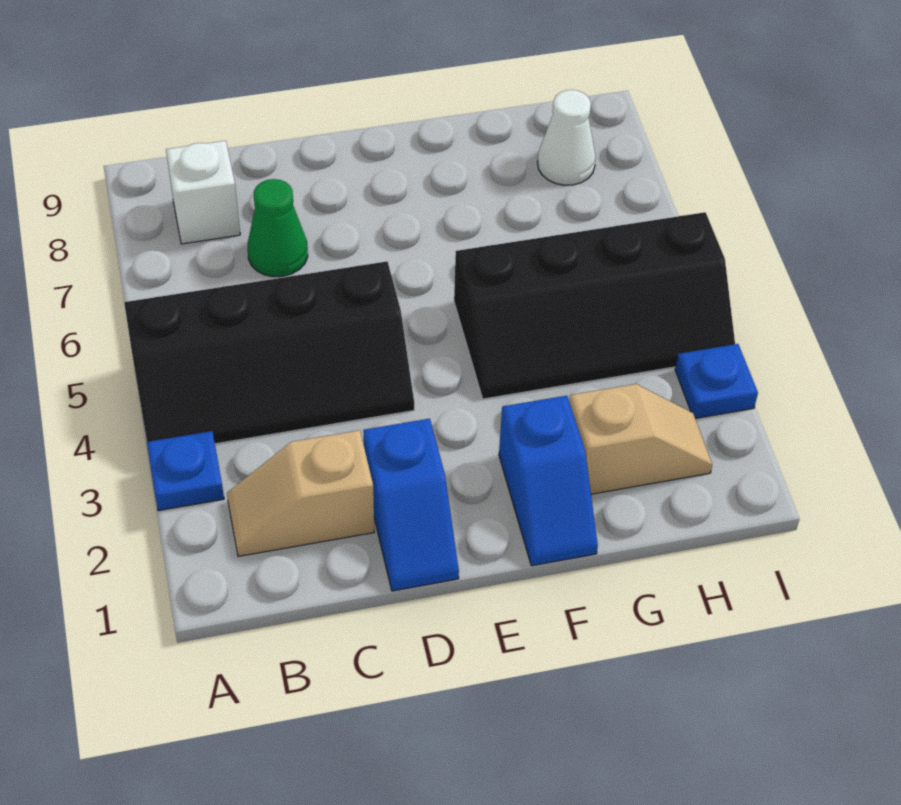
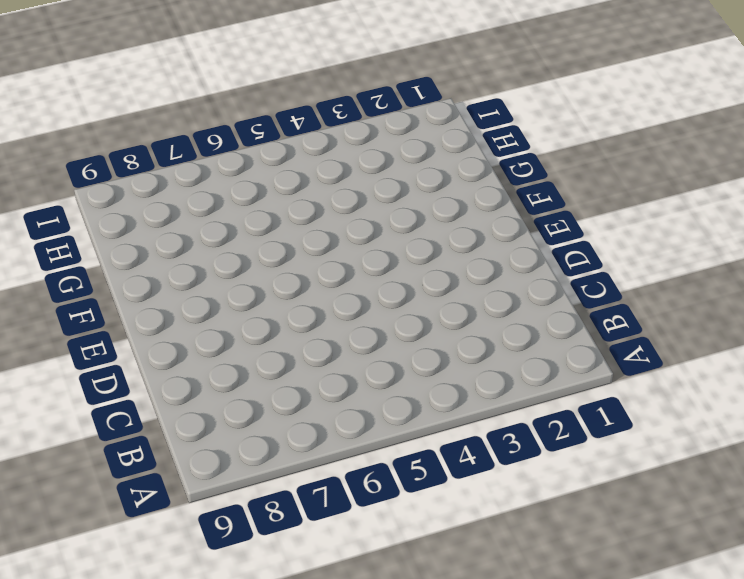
none -> blue 1x1 plate [147,431,224,511]
none -> black 2x4 slope [124,262,414,444]

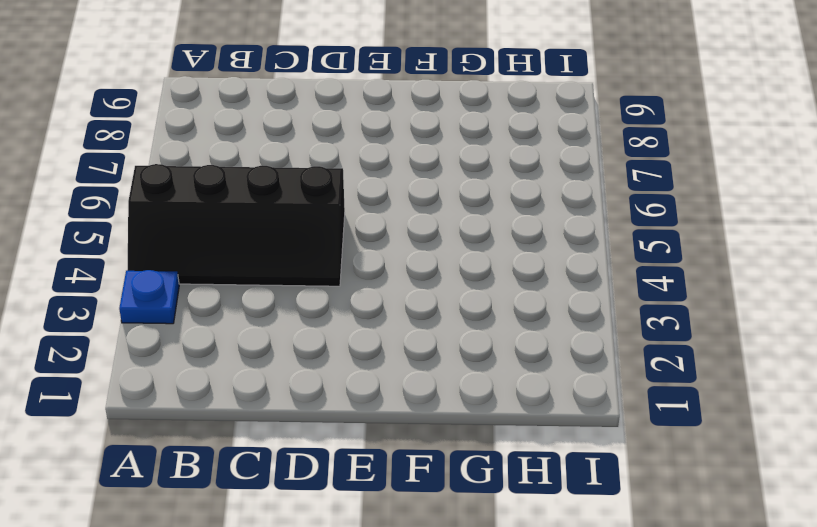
none -> tan 1x2 slope [227,430,374,556]
none -> white 1x1 brick [166,141,240,244]

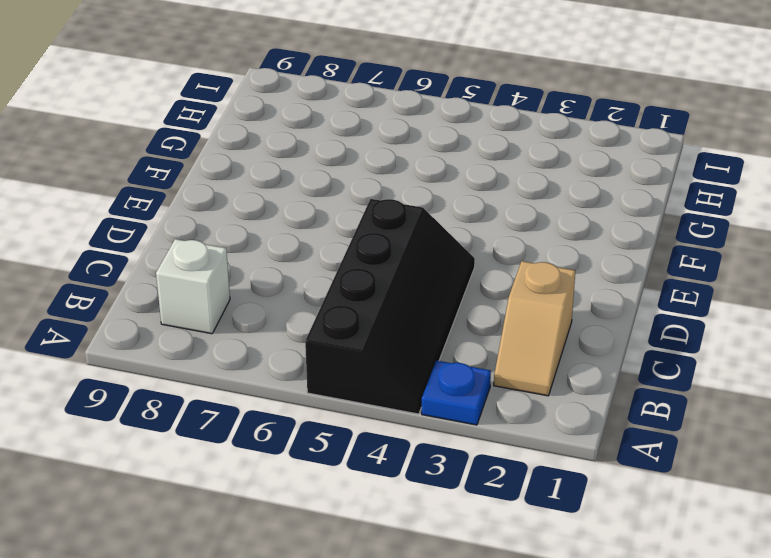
none -> green 1x1 cone [248,179,308,277]
none -> blue 1x2 slope [363,419,459,591]

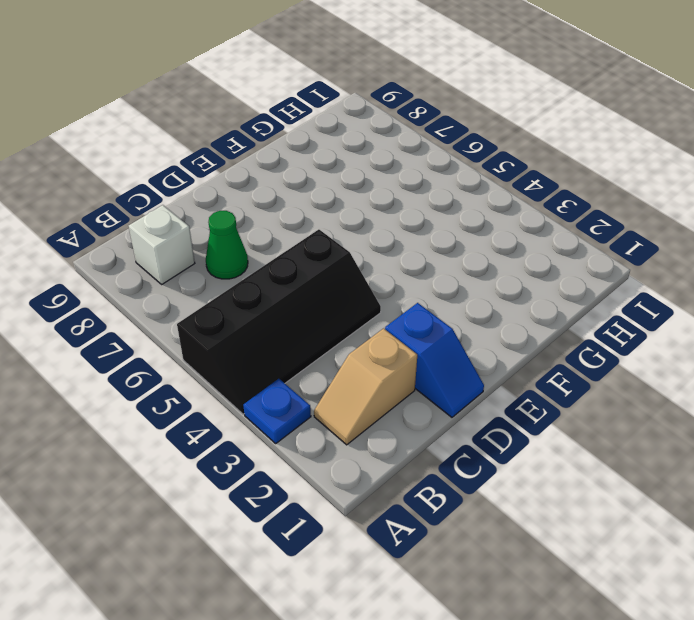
none -> blue 1x2 slope [499,396,598,566]
none -> black 2x4 slope [454,212,735,399]

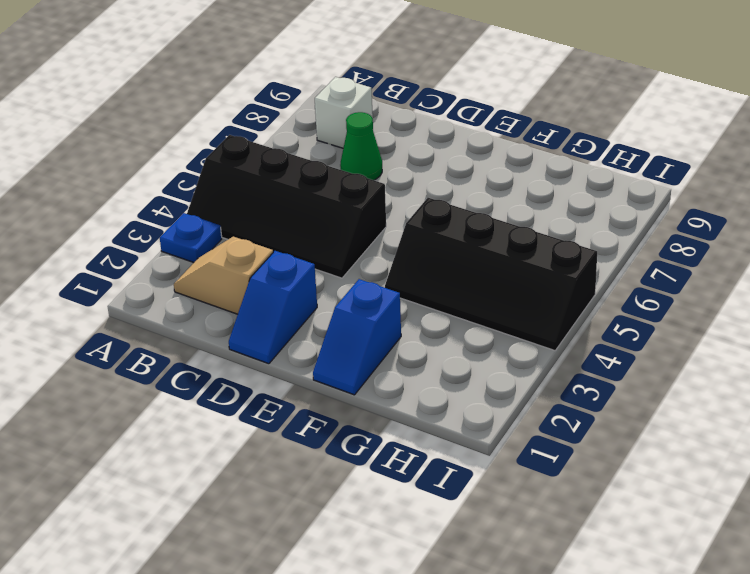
none -> tan 1x2 slope [570,384,712,494]
none -> white 1x1 cone [538,90,596,185]

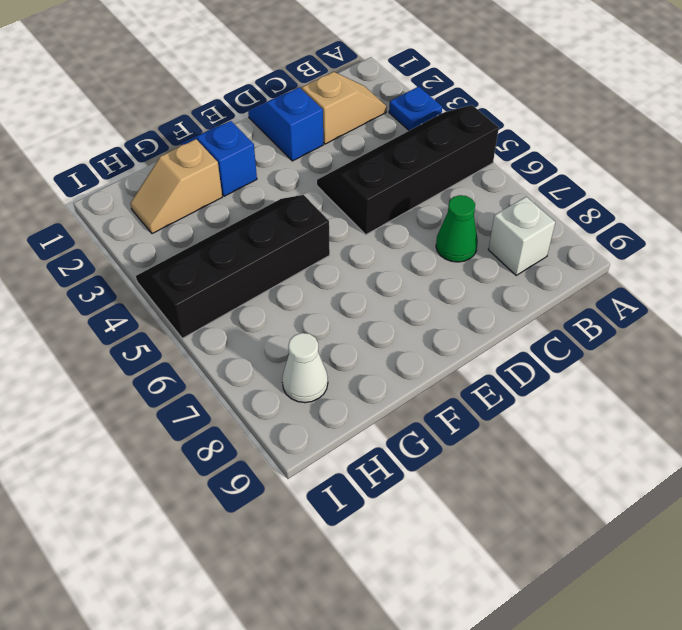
none -> blue 1x1 plate [675,344,758,418]

